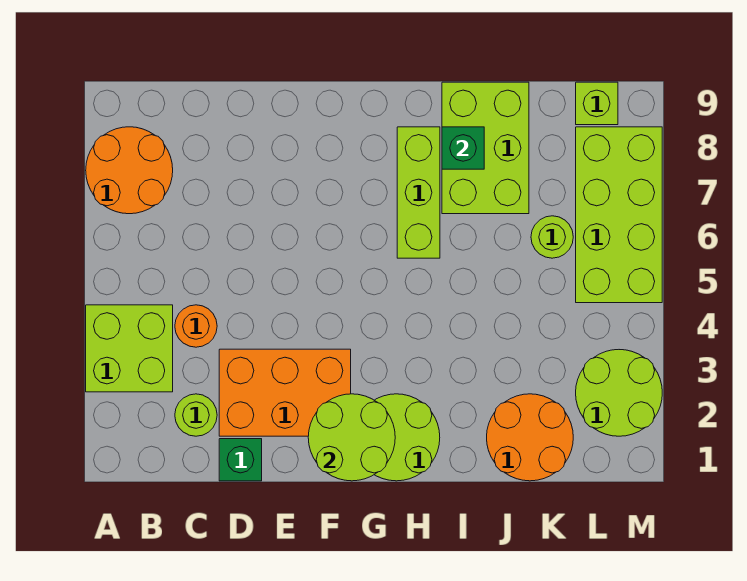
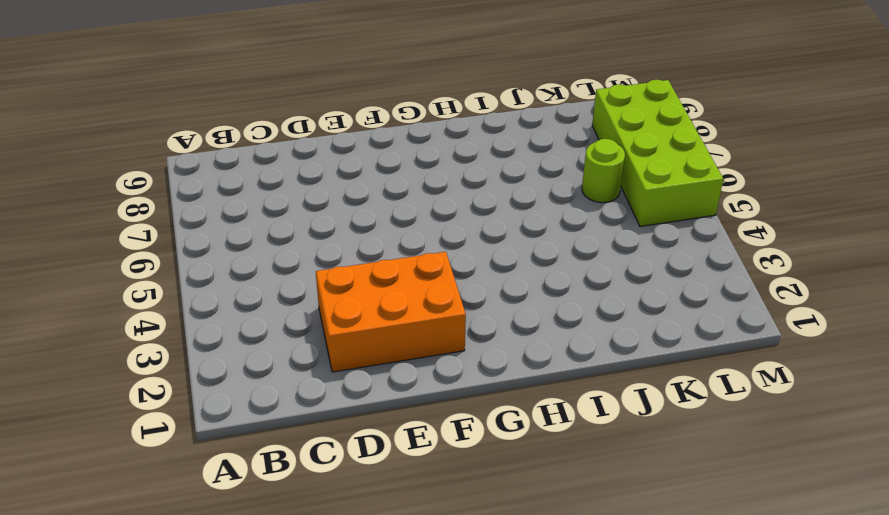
none -> lime 2x2 brick [86,305,173,392]
none -> orange 2x2 round brick [86,127,173,214]
none -> lime 1x1 round brick [175,394,217,436]

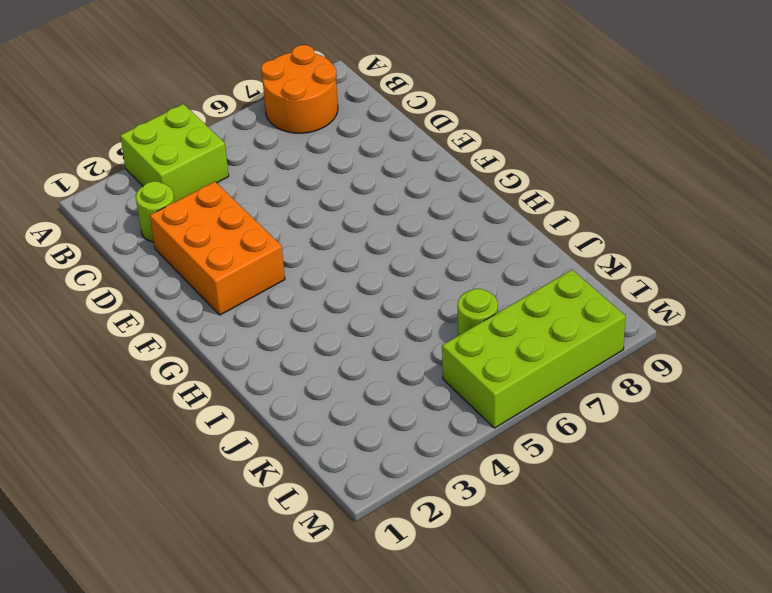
none -> orange 1x1 round brick [175,305,217,347]
none -> green 1x1 brick [219,439,262,481]
none -> lime 2x2 round brick [374,394,440,481]

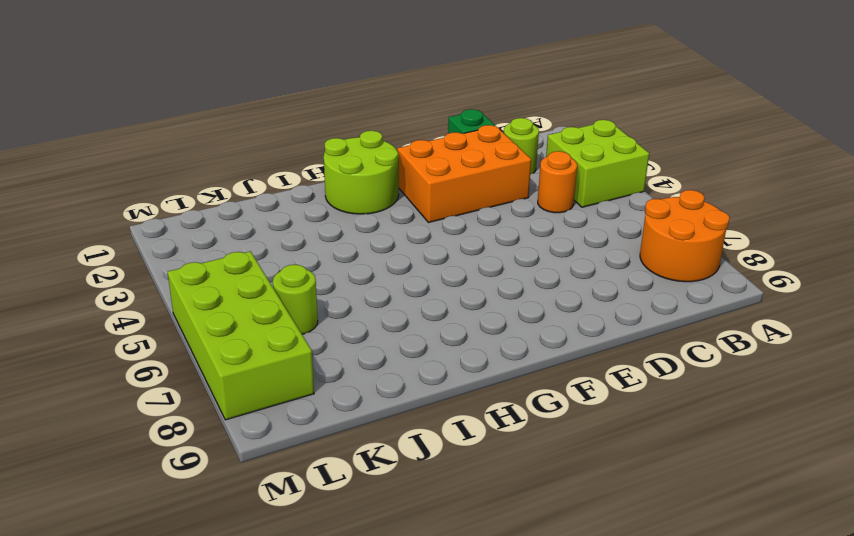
none -> lime 1x3 brick [397,127,440,258]
none -> lime 2x3 brick [442,82,529,214]
none -> orange 2x2 round brick [487,394,573,481]

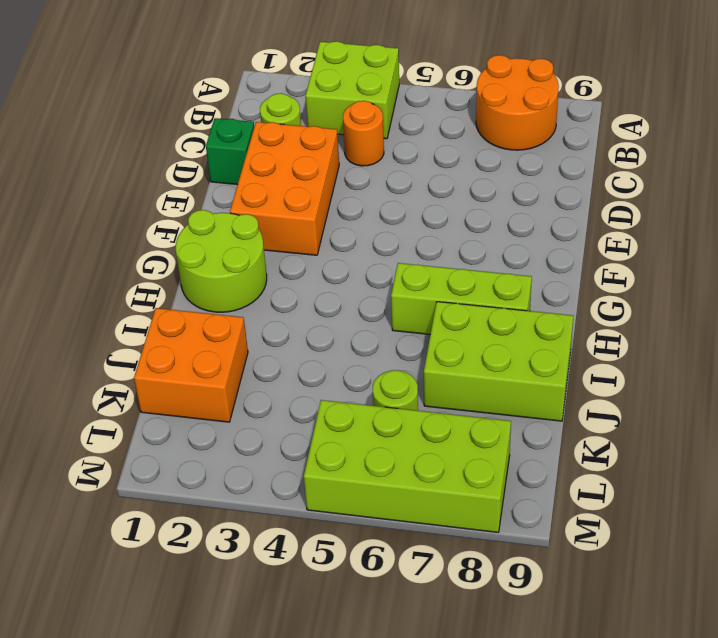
orange 2x2 brick [134,308,248,422] -> orange 2x2 round brick [487,394,573,481]
none -> lime 2x2 round brick [576,350,662,436]
none -> lime 1x1 brick [576,82,618,125]
none -> lime 2x2 round brick [308,394,395,481]

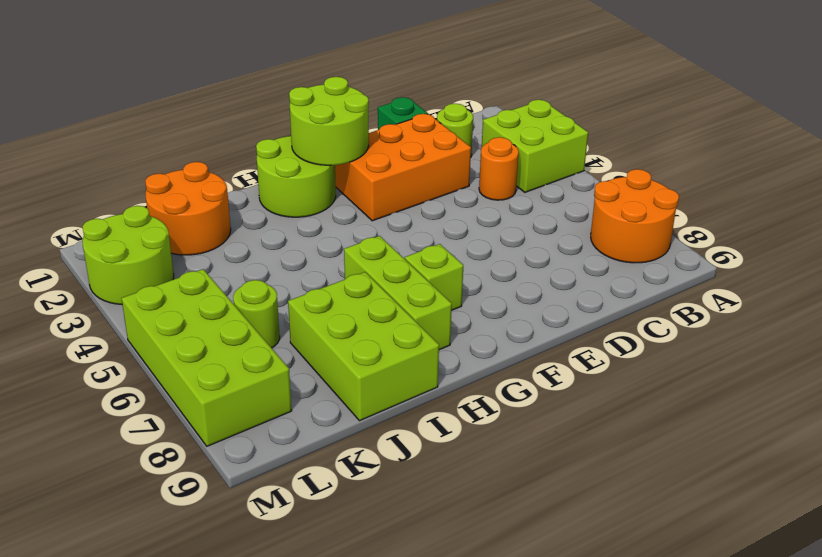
lime 1x1 brick [405,244,463,310] -> lime 1x1 brick moved to [576,82,618,125]
none -> green 1x1 brick [442,127,484,169]

